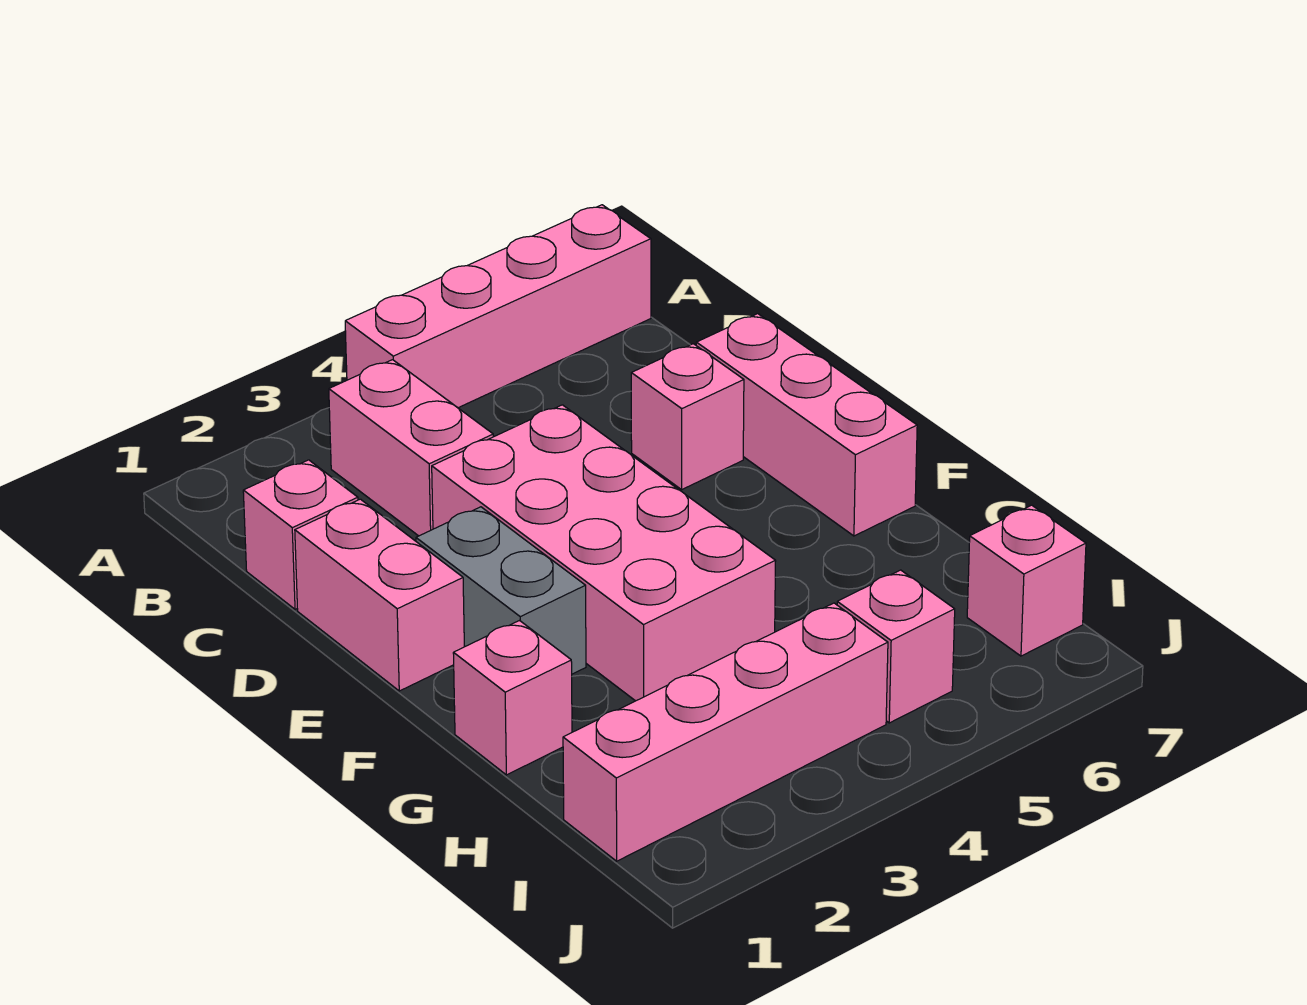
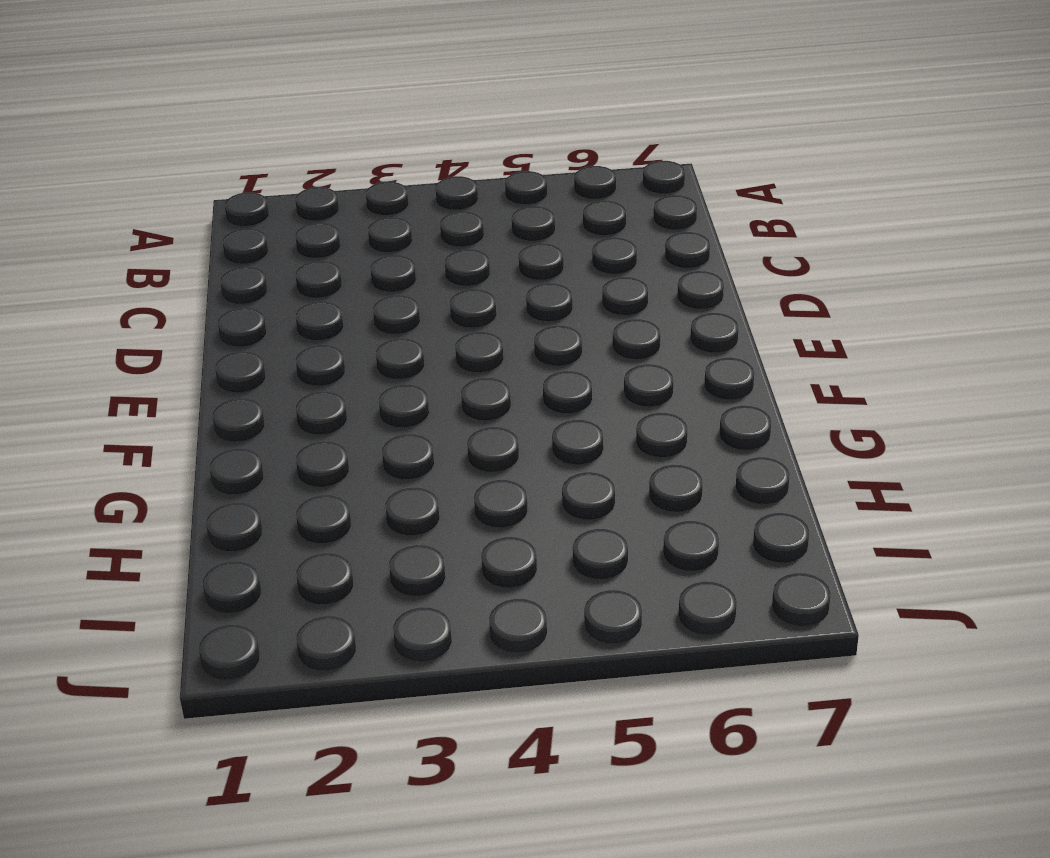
none -> pink 1x4 brick [345,205,651,408]
none -> pink 1x2 brick [329,360,493,536]
none -> pink 1x1 brick [243,460,358,609]

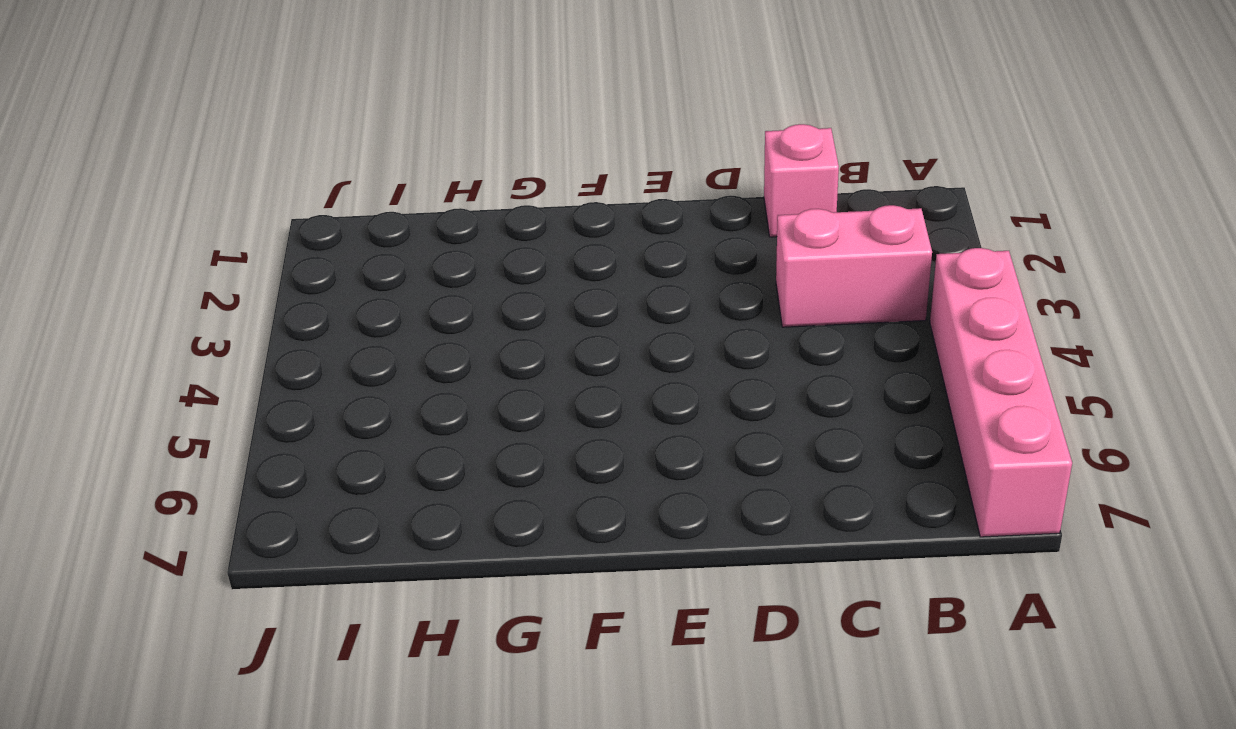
none -> pink 1x2 brick [295,499,464,691]
none -> pink 2x4 brick [432,405,776,701]
none -> pink 1x1 brick [631,344,744,490]

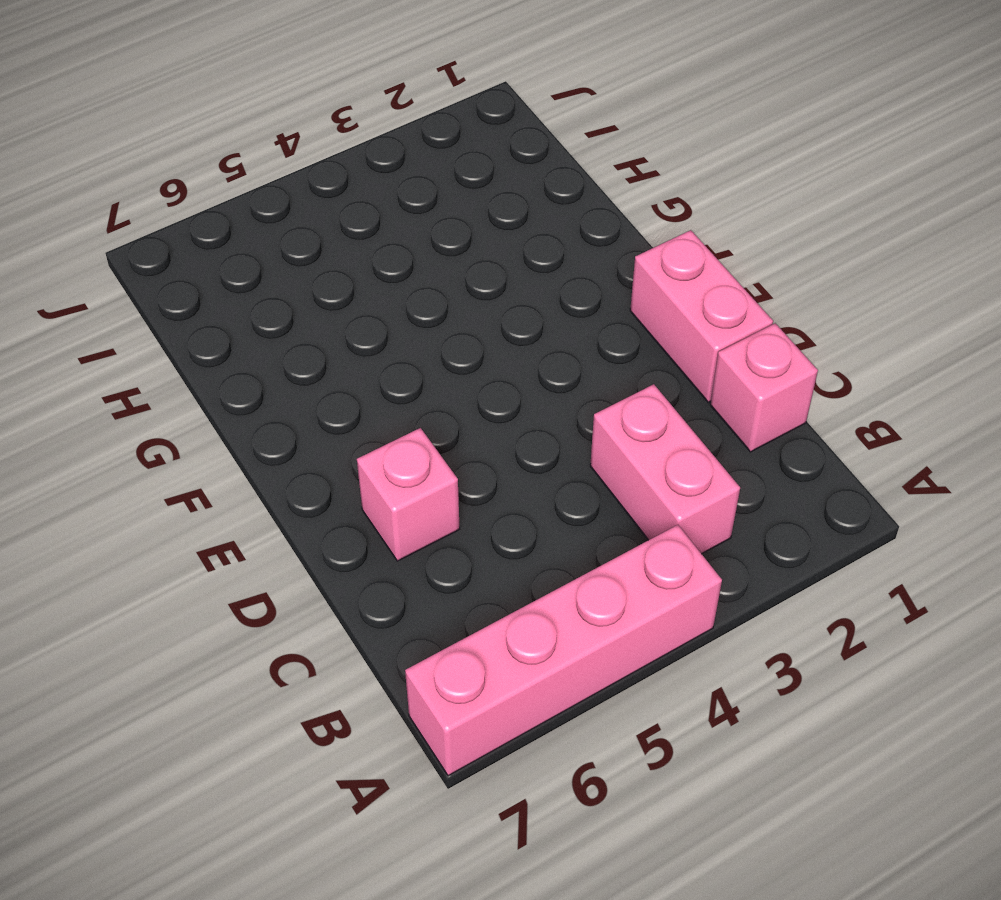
none -> pink 2x4 brick [432,405,776,701]
none -> pink 1x3 brick [696,314,917,536]
none -> grey 1x2 brick [416,507,586,674]

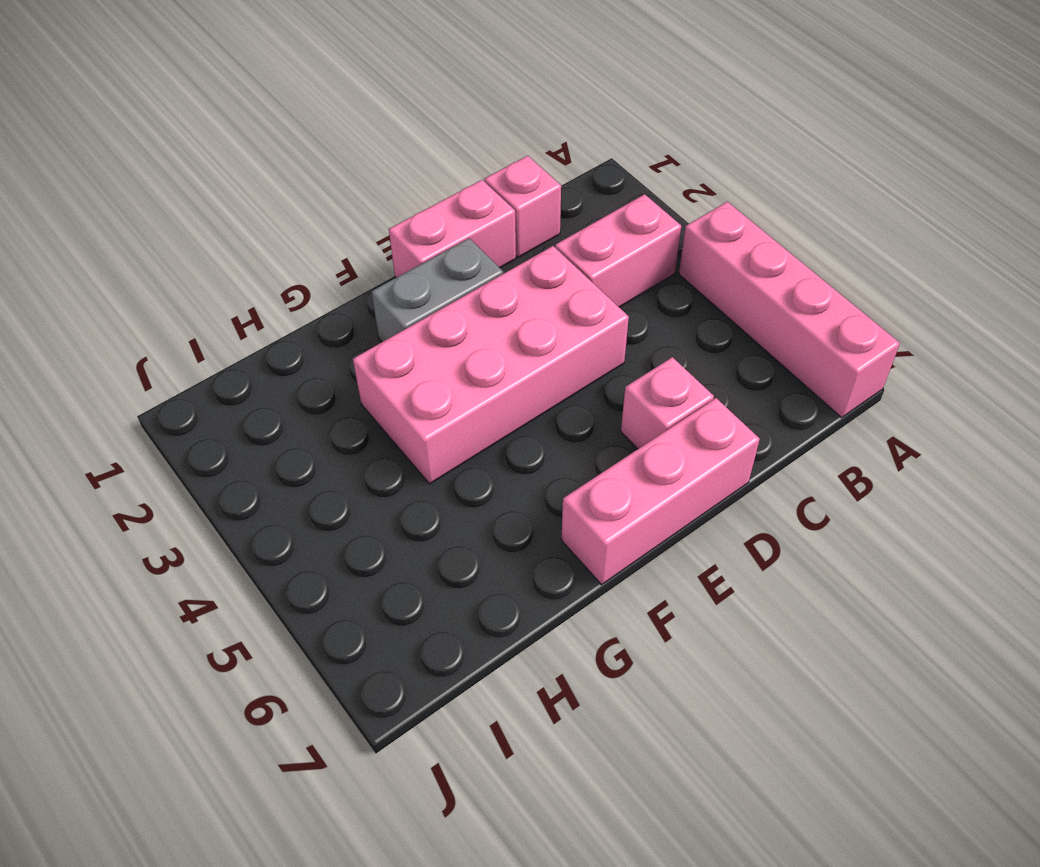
none -> pink 1x1 brick [453,621,572,775]
none -> pink 1x4 brick [563,603,888,861]
none -> pink 1x1 brick [837,570,955,723]

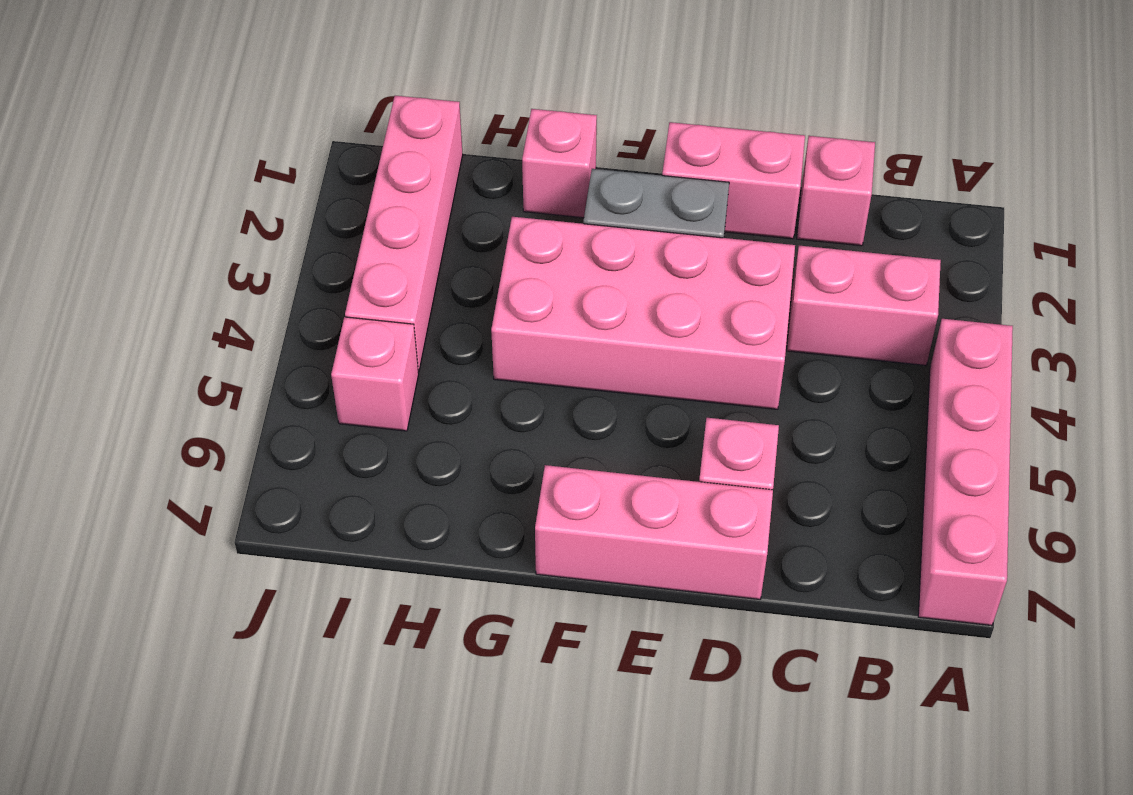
none -> pink 1x1 brick [967,505,1086,656]

